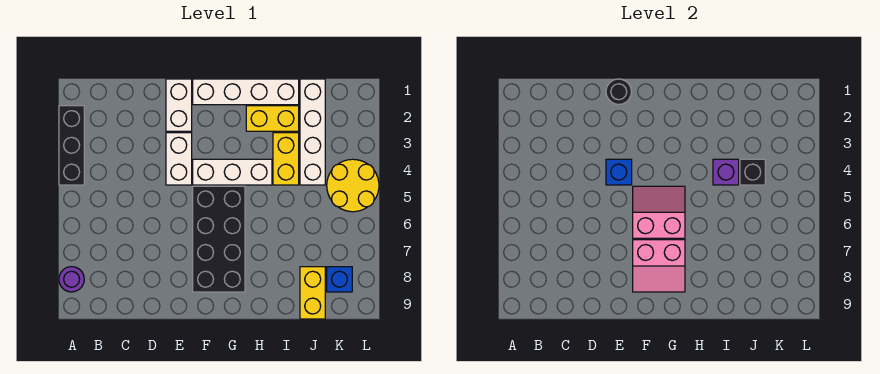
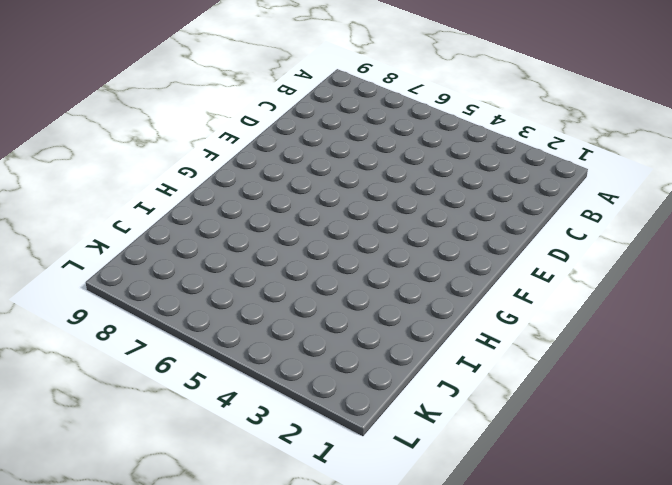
none -> black 1x3 brick [59,106,84,185]
none -> purple 1x1 round brick [59,267,84,292]
none -> white 1x2 brick [166,79,192,131]

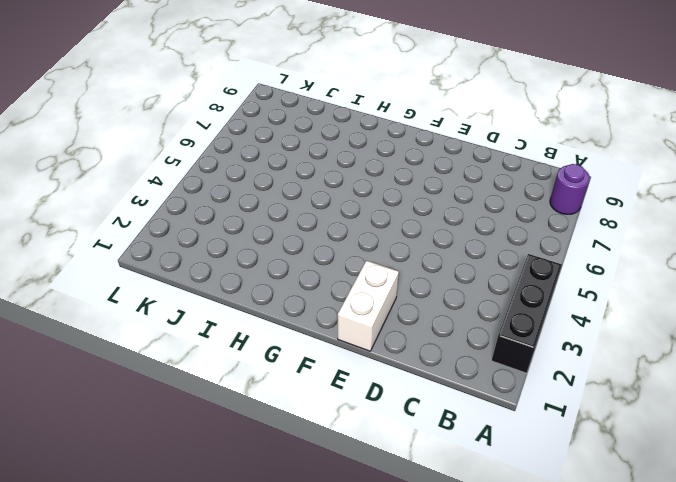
none -> white 1x2 brick [166,133,192,185]
none -> white 1x4 brick [193,79,299,105]
none -> white 1x3 brick [193,159,272,185]

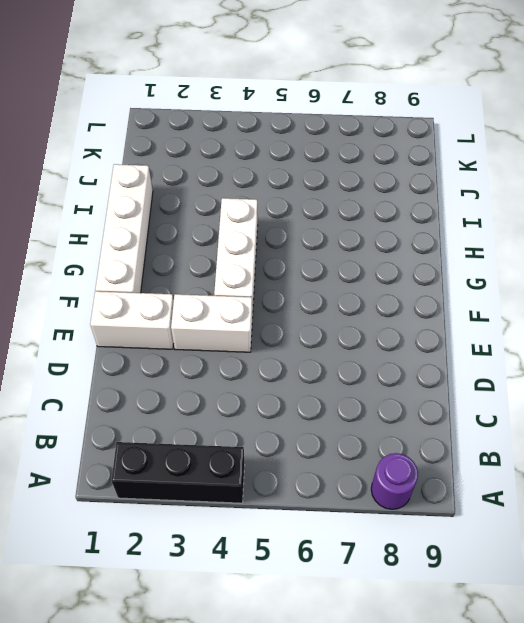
none -> black 2x4 brick [193,186,245,292]
none -> yellow 1x2 brick [246,106,299,131]
none -> yellow 1x2 brick [273,133,299,185]

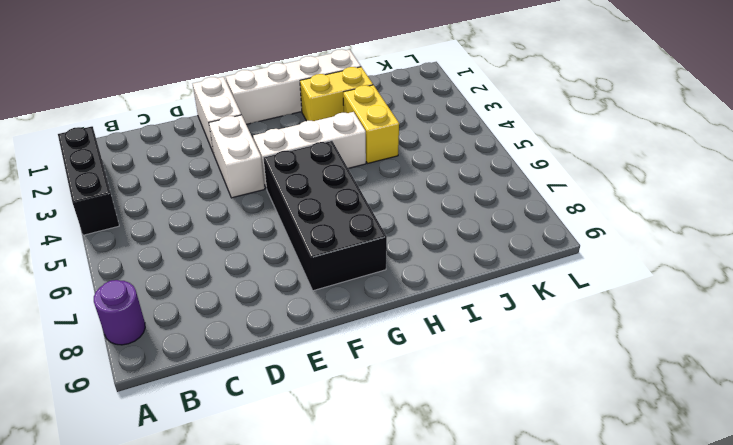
none -> white 1x4 brick [300,79,325,185]
none -> yellow 1x2 brick [300,267,325,319]
none -> yellow 2x2 round brick [327,159,379,212]

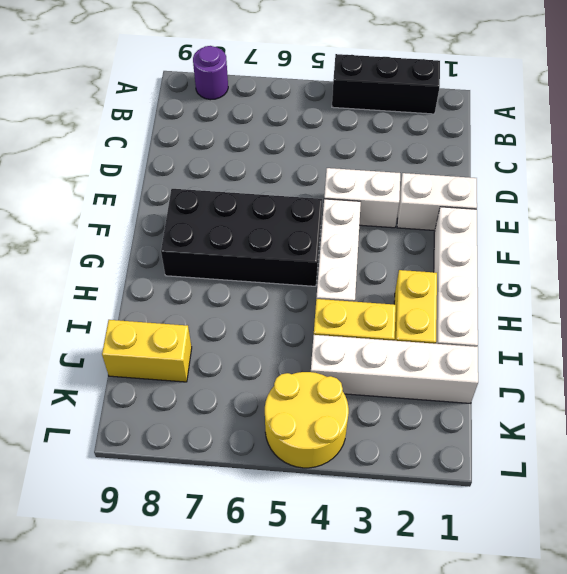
none -> blue 1x1 brick [327,267,352,292]
none -> black 1x1 round brick [606,79,631,104]
none -> blue 1x1 brick [606,159,632,185]

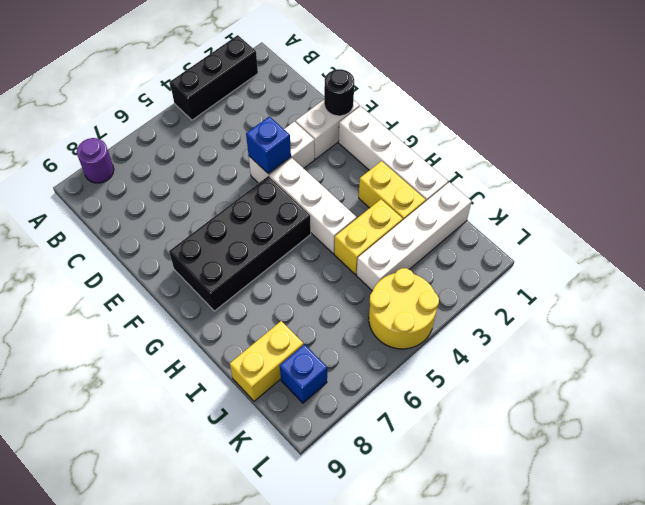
none -> pink 2x2 slope [633,186,685,238]
none -> pink 2x2 slope [633,240,685,292]
none -> purple 1x1 brick [713,159,739,185]

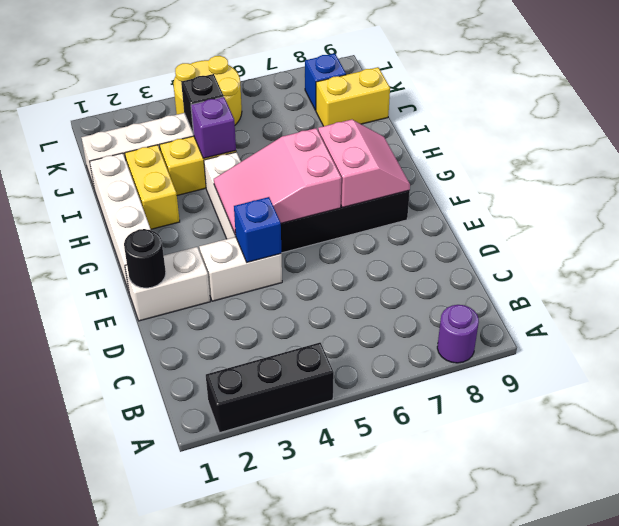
pink 2x3 slope [214,128,341,235] -> pink 2x2 slope [633,186,685,238]

